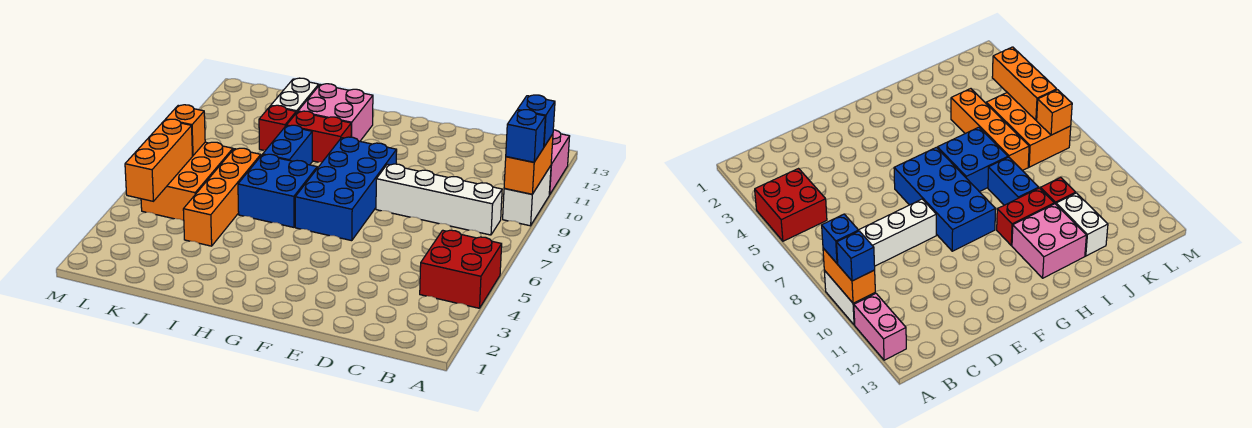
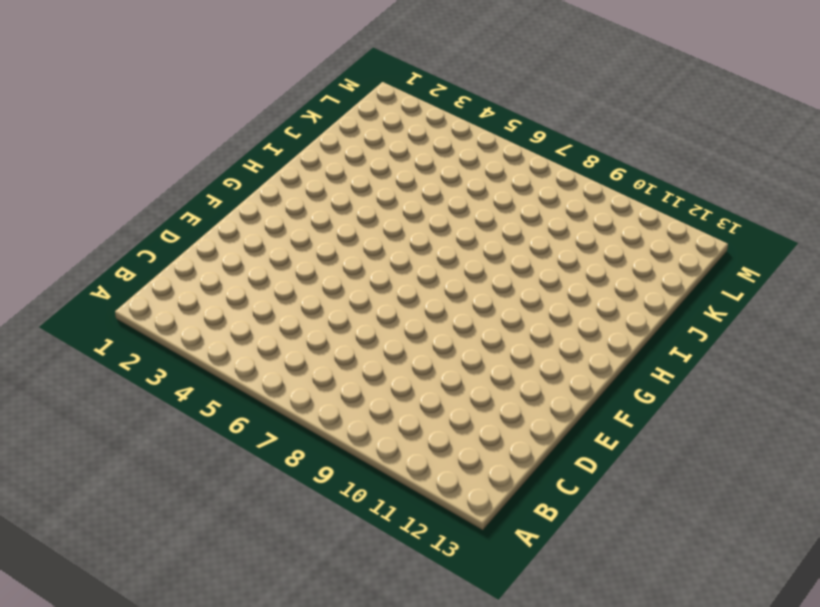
none -> red 2x2 brick [420,230,502,308]
none -> white 1x2 brick [503,166,551,226]
none -> pink 1x2 brick [549,130,570,195]

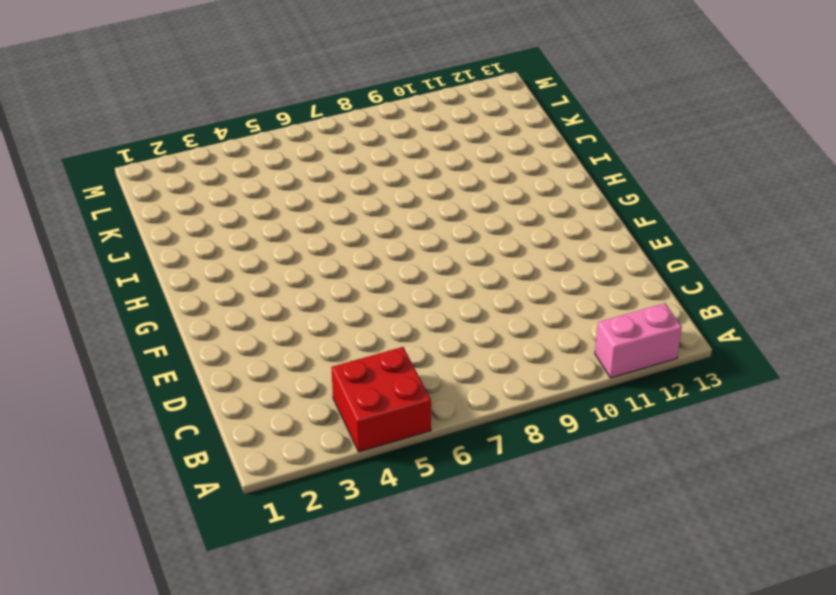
none -> white 1x2 brick [503,166,551,226]
none -> white 1x4 brick [376,164,502,235]
none -> blue 2x4 brick [295,137,397,241]

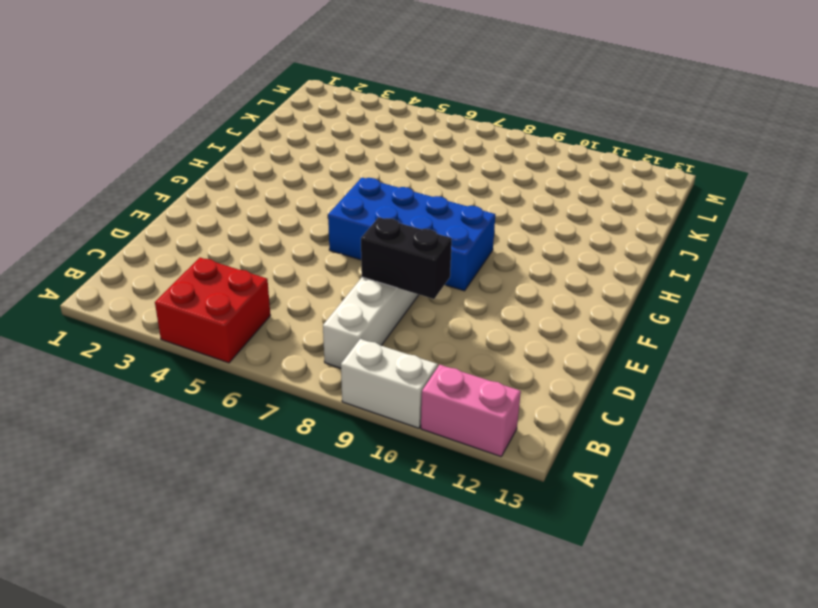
black 1x2 brick [361,217,452,299] -> none
none -> blue 2x2 brick [238,154,317,227]
none -> red 1x2 brick [286,111,351,162]
none -> pink 2x2 brick [298,84,373,141]

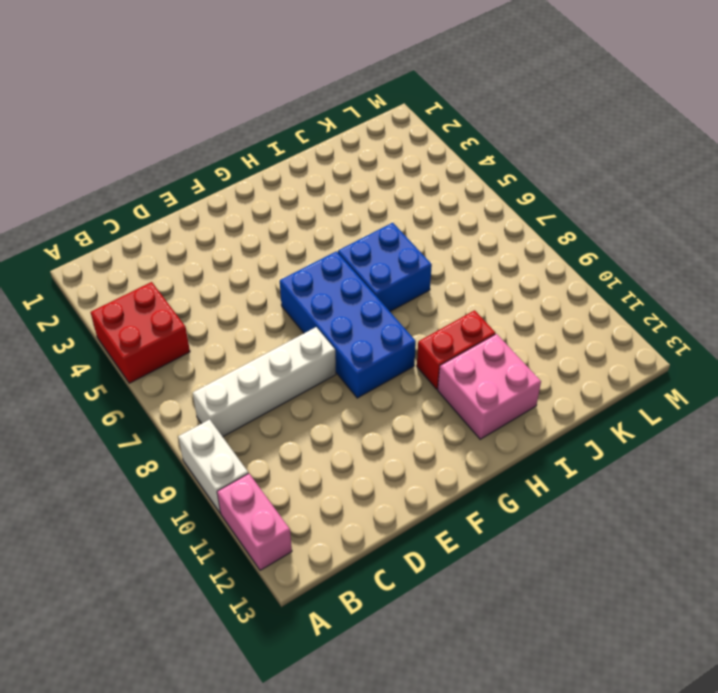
none -> blue 1x2 brick [263,125,312,165]
none -> orange 1x4 brick [183,148,261,246]
none -> red 1x1 brick [259,105,296,150]

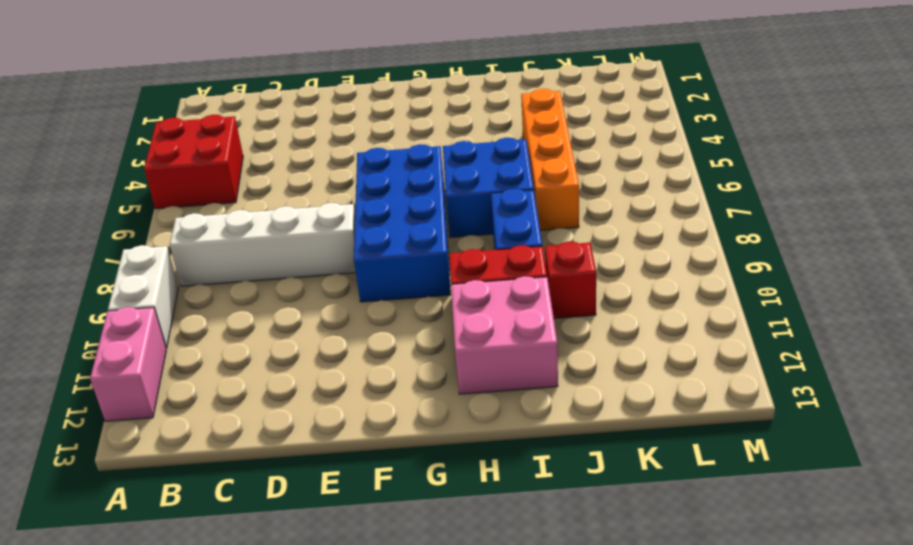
none -> white 1x2 brick [271,78,319,113]
none -> orange 2x3 brick [141,142,233,221]
none -> orange 1x2 brick [504,134,553,194]

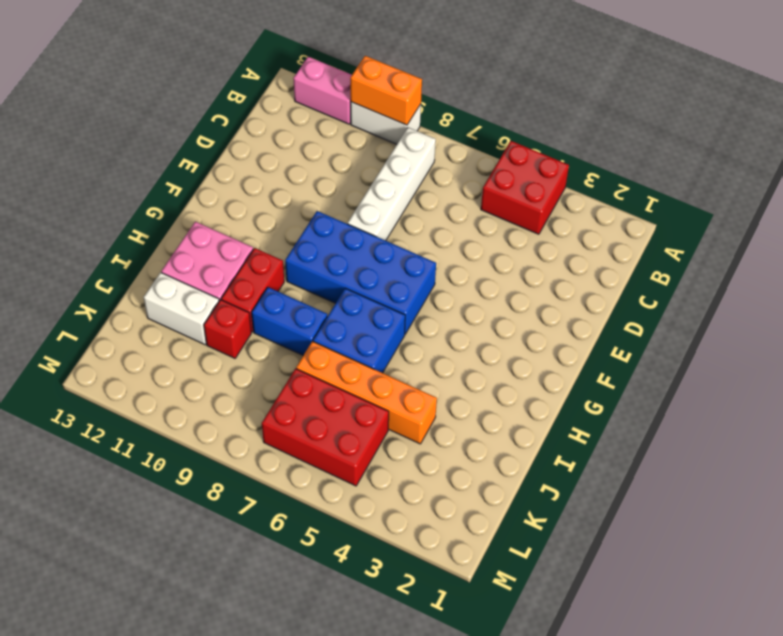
red 2x3 brick [262,369,389,486] -> orange 2x3 brick [141,142,233,221]
none -> orange 1x3 brick [125,119,192,201]
none -> orange 1x1 brick [166,105,205,156]
none -> blue 1x1 brick [506,110,545,162]

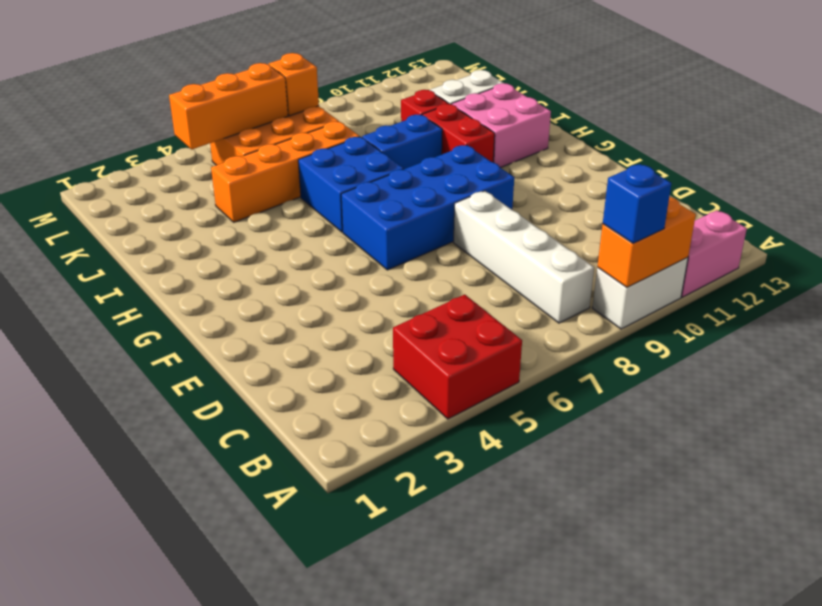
none -> blue 1x1 brick [517,95,555,147]

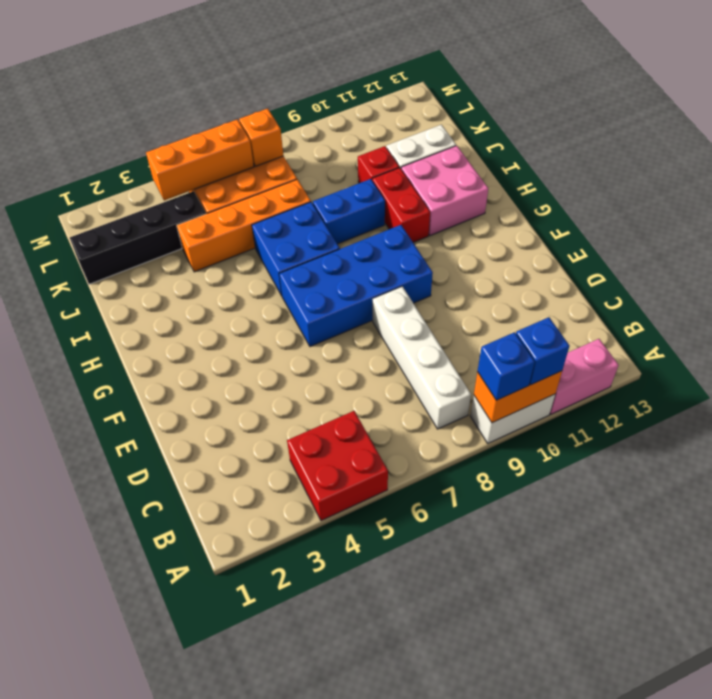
black 1x4 brick [70,191,206,284] -> none

